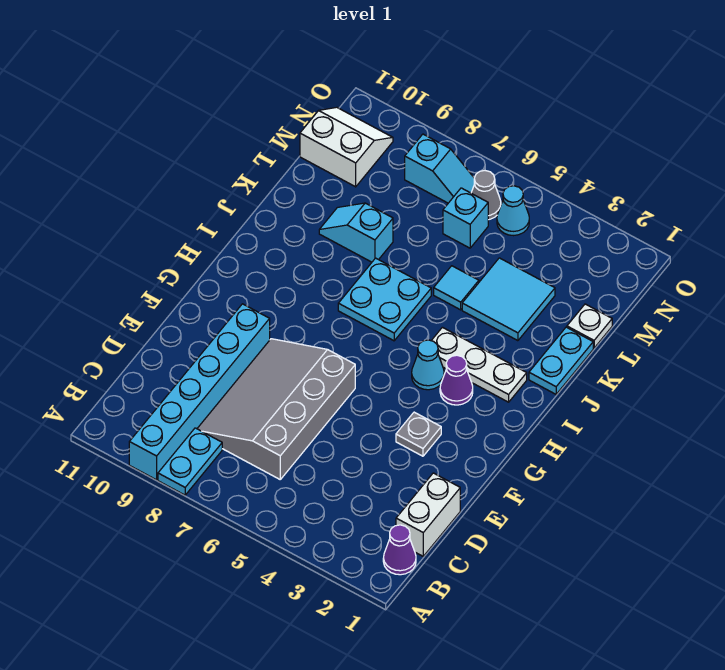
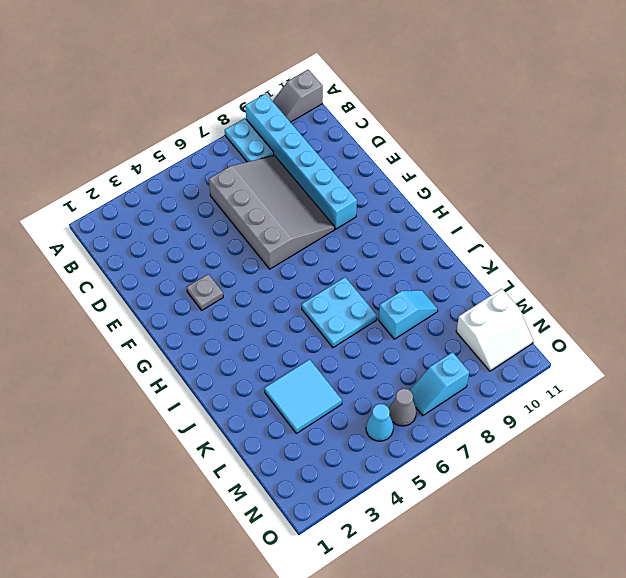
grey 1x2 slope [273,70,323,122] -> none
none -> purple 1x1 cone [383,525,416,575]
none -> white 1x2 brick [396,473,460,556]
none -> purple 1x1 cone [440,355,473,405]

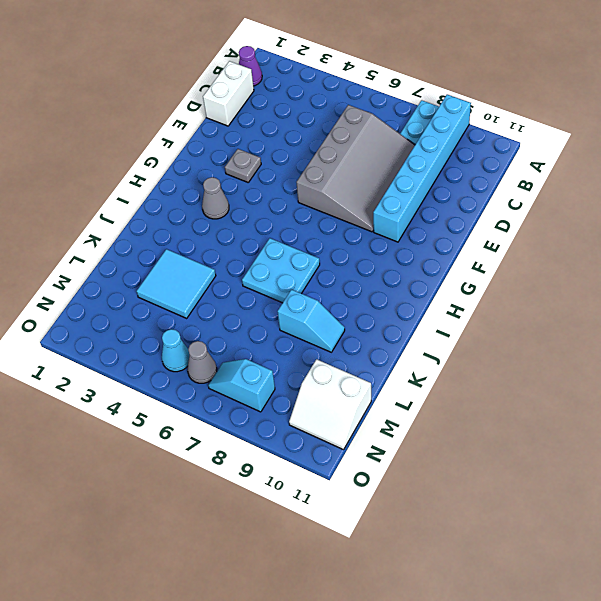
grey 1x1 cone [202,177,229,219] -> purple 1x1 cone [440,355,473,405]
none -> cyan 1x1 cone [412,340,444,390]
none -> white 1x3 plate [431,327,527,402]
none -> cyan 1x2 plate [529,327,593,394]

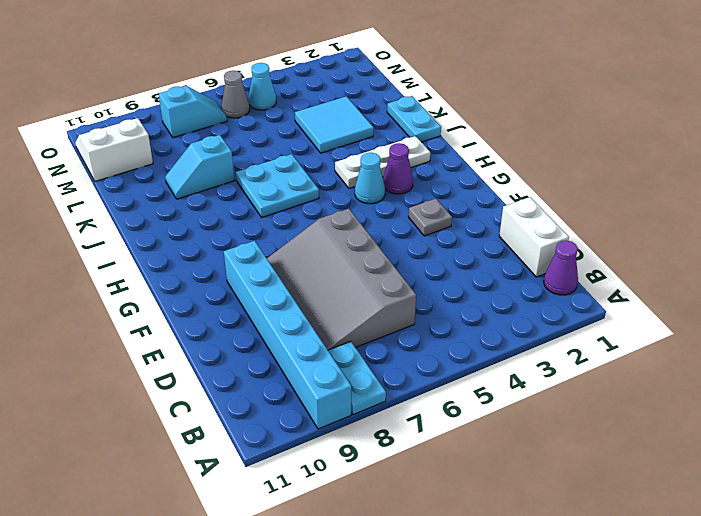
none -> cyan 1x1 tile [434,266,479,310]
none -> white 1x1 plate [567,304,612,348]
none -> cyan 1x1 brick [443,188,488,248]

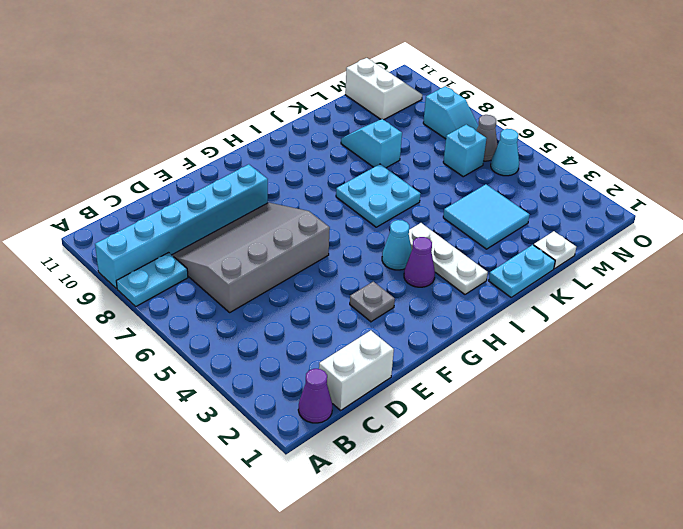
none -> cyan 1x1 tile [434,266,479,310]

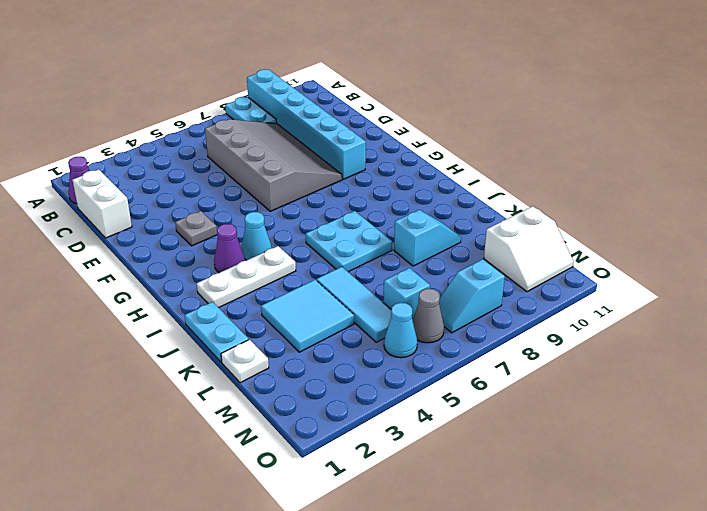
cyan 1x3 tile [317,267,391,342] -> cyan 1x1 tile [434,266,479,310]

